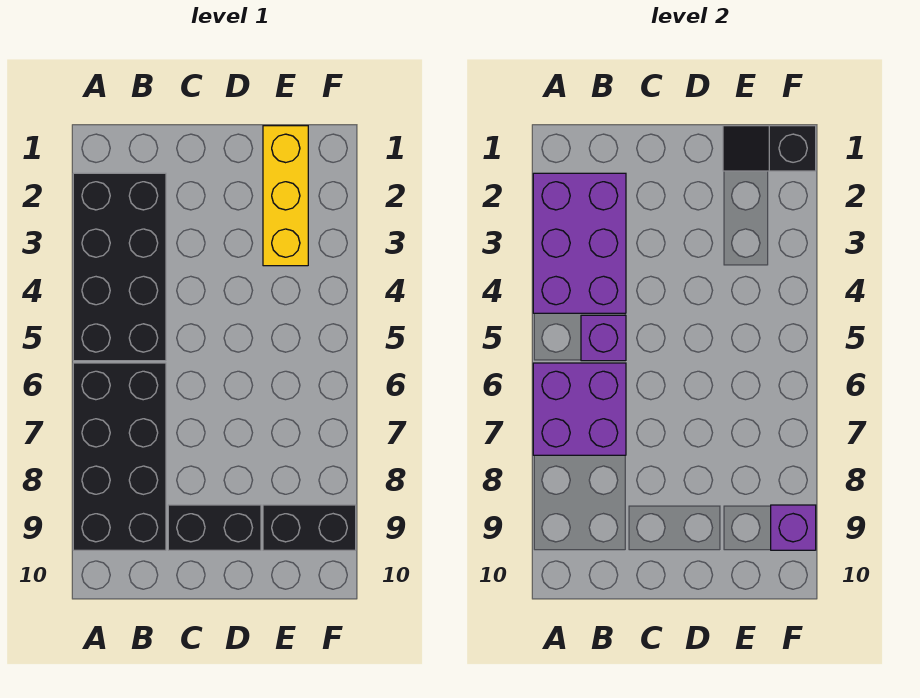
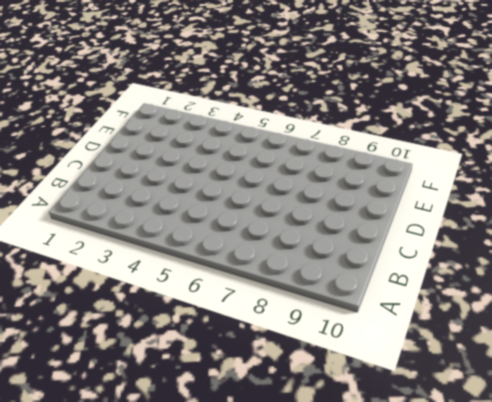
none -> black 2x4 brick [73,173,166,361]
none -> black 2x4 brick [73,363,166,550]

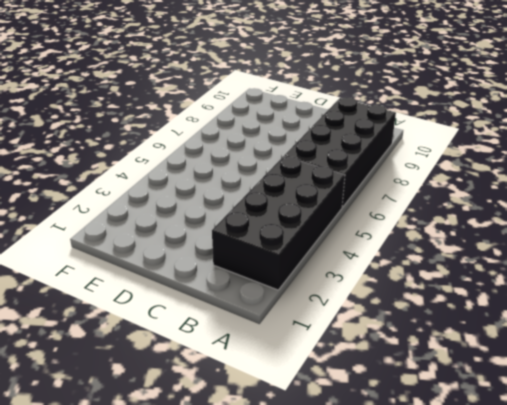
none -> black 1x2 brick [168,505,261,550]
none -> yellow 1x3 brick [263,126,308,266]

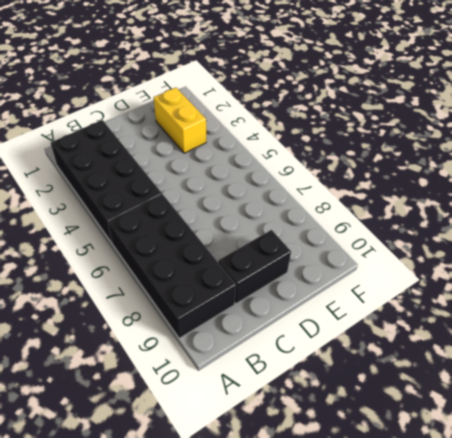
yellow 1x2 brick [154,88,206,153] -> yellow 1x3 brick [263,126,308,266]
none -> black 1x2 brick [263,505,356,550]
none -> purple 2x3 brick [533,173,626,313]

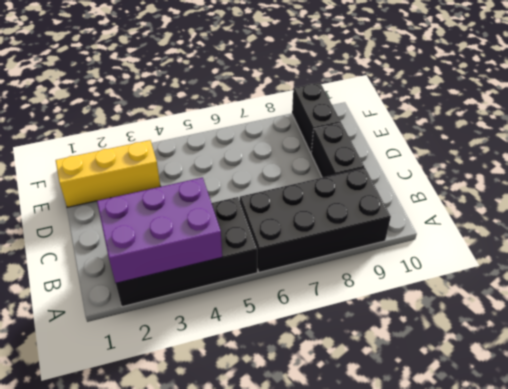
none -> purple 2x2 brick [533,363,626,455]
none -> purple 1x1 brick [581,315,626,361]

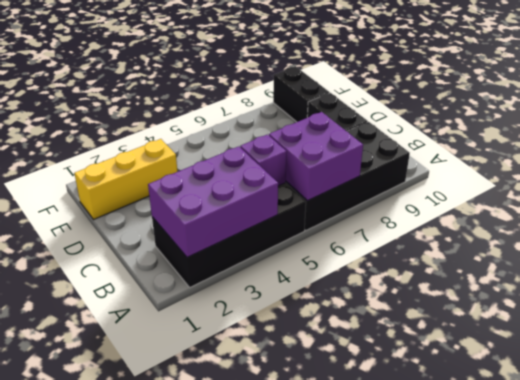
none -> black 1x2 slope [723,126,816,171]
none -> purple 1x1 brick [771,505,816,550]

